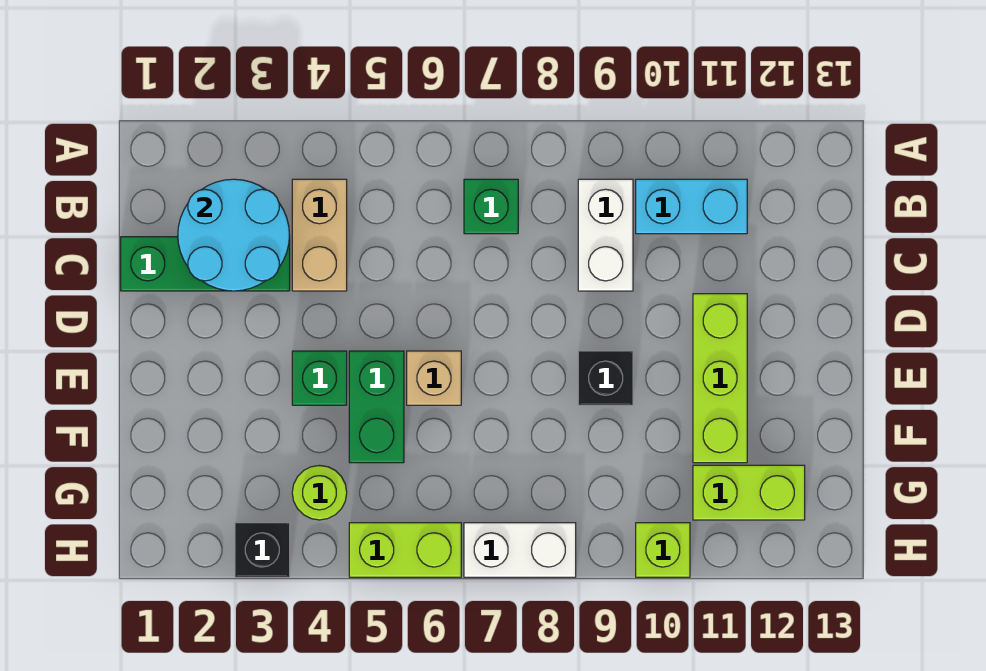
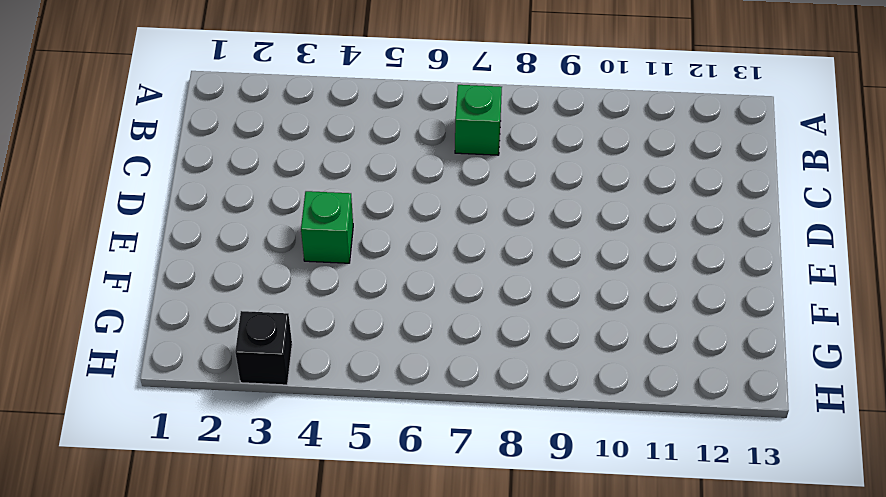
none -> tan 1x2 brick [292,179,347,291]
none -> white 1x2 brick [578,179,633,291]
none -> cyan 1x2 brick [636,179,747,234]

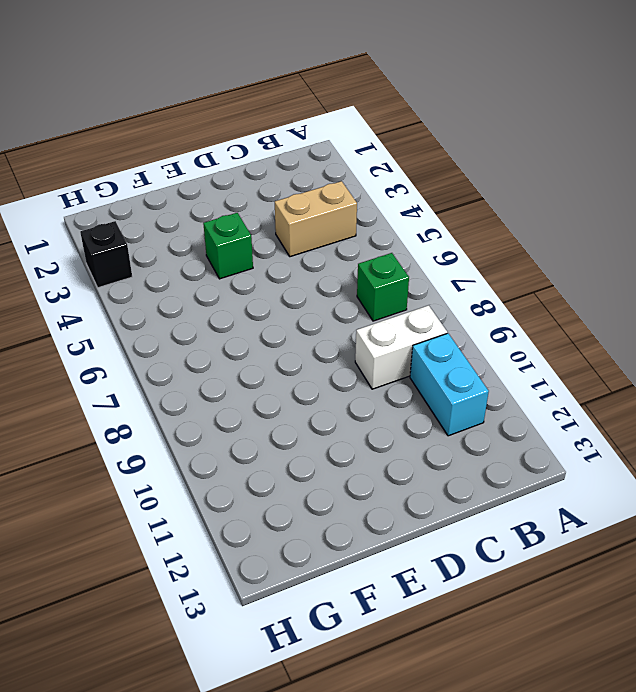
none -> green 1x3 brick [121,237,290,291]
none -> lime 1x3 brick [693,294,747,463]
none -> green 1x2 brick [349,351,404,463]

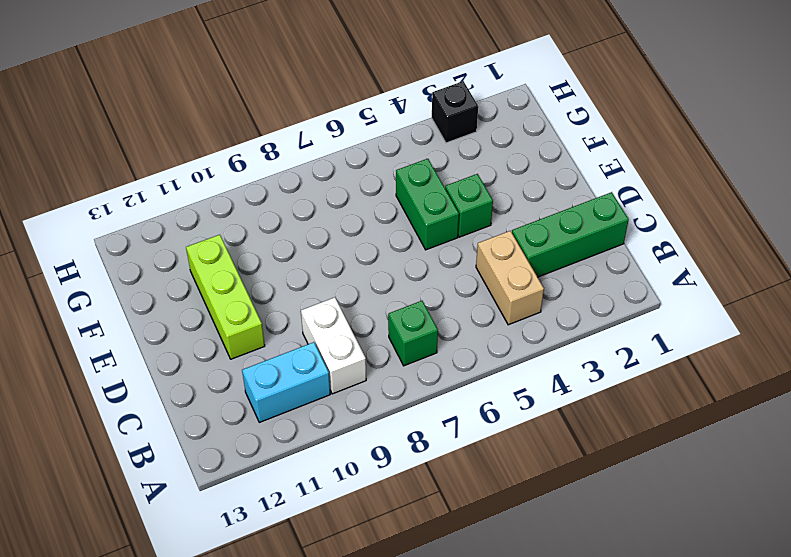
none -> tan 1x1 brick [407,351,461,405]
none -> black 1x1 brick [578,351,633,405]
none -> lime 1x1 round brick [292,466,347,520]

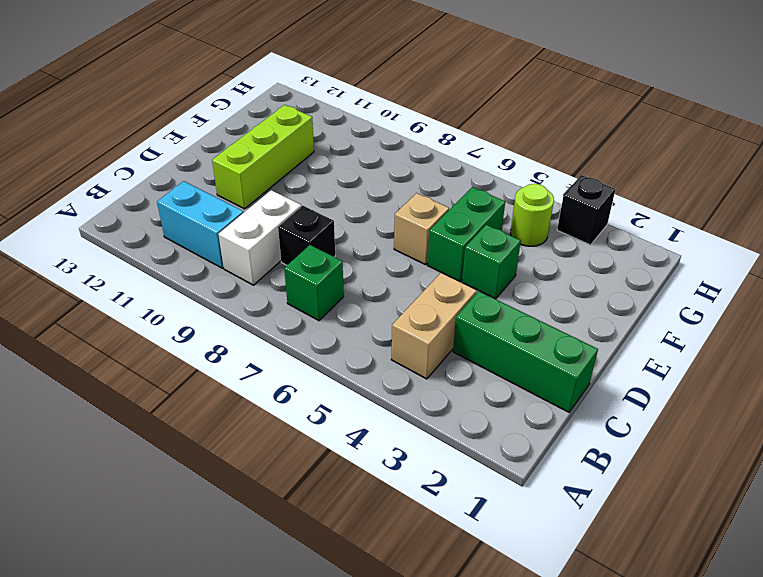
black 1x1 brick [278,206,335,265] -> black 1x1 brick moved to [578,351,633,405]
none -> lime 1x2 brick [693,465,805,520]
none -> lime 1x2 brick [349,523,461,577]
none -> white 1x2 brick [464,523,576,577]

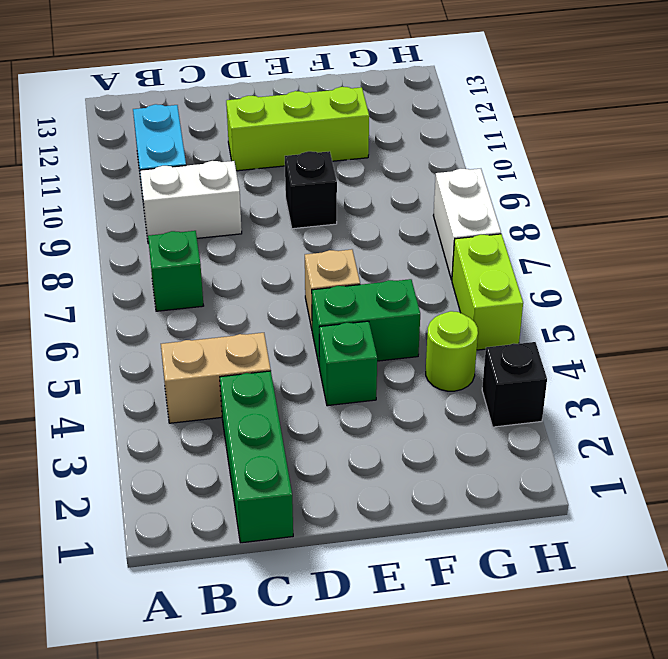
none -> lime 1x2 brick [693,465,805,520]
none -> lime 1x1 brick [636,523,690,577]
none -> cyan 2x2 round brick [178,179,289,291]

